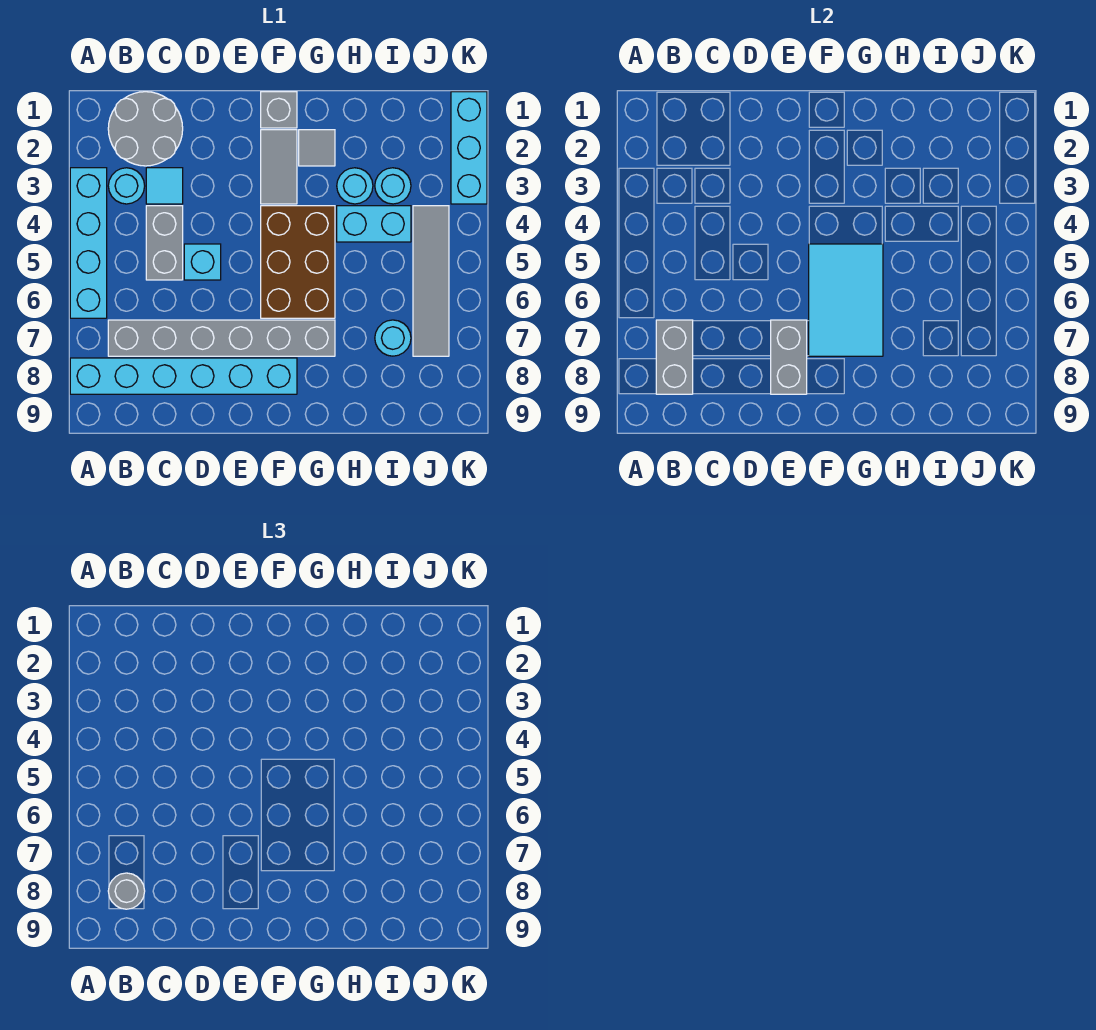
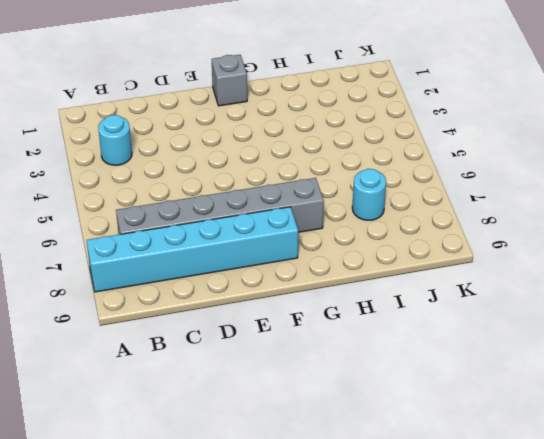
none -> cyan 1x4 brick [70,168,107,318]
none -> grey 2x2 round brick [108,92,183,166]
none -> cyan 1x1 tile [146,168,183,204]

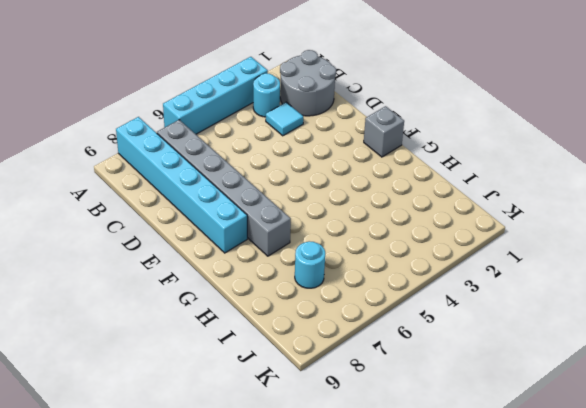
none -> grey 1x2 brick [146,206,183,280]
none -> cyan 1x1 brick [184,244,221,280]
none -> grey 1x2 tile [261,130,297,204]

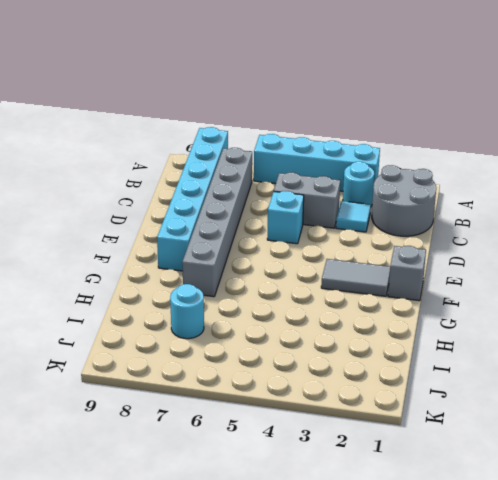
none -> brown 2x3 brick [261,206,335,318]
none -> grey 1x1 tile [299,130,335,166]
none -> cyan 1x1 round brick [337,168,373,204]

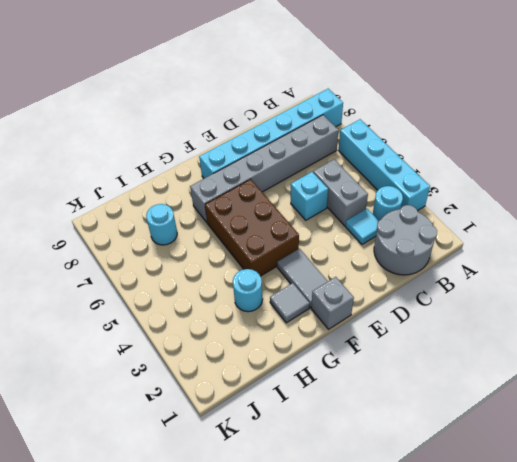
none -> cyan 1x2 brick [337,206,411,242]
none -> cyan 1x1 round brick [375,168,411,204]
none -> grey 1x4 tile [413,206,449,356]

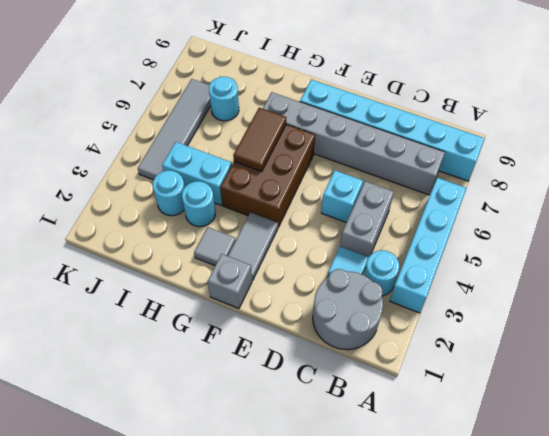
brown 1x2 tile [233,108,286,171] -> cyan 2x3 tile [809,244,883,356]
none -> cyan 1x3 brick [451,92,487,204]
none -> grey 1x2 brick [656,320,693,394]
none -> grey 1x2 brick [771,320,807,394]

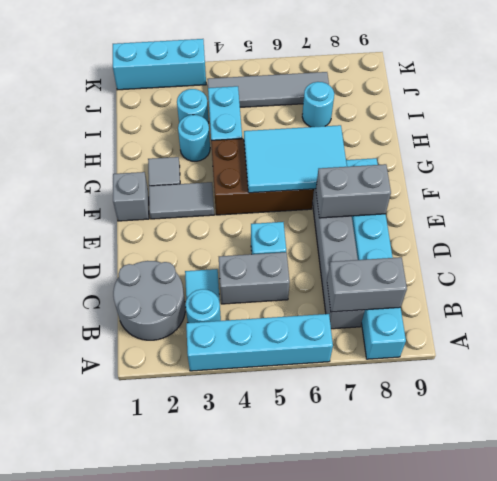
none -> grey 1x1 round brick [108,873,145,909]

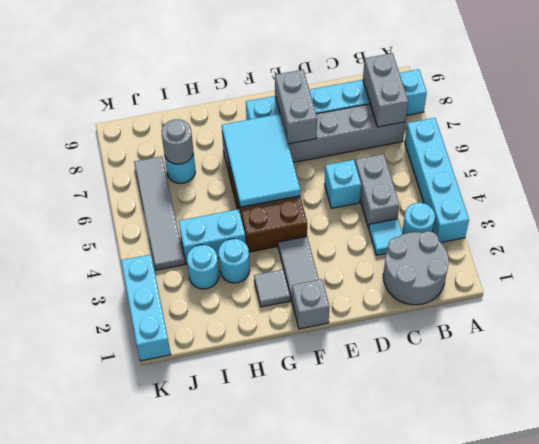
grey 1x1 round brick [161,119,193,164] -> grey 1x1 round brick moved to [108,873,145,909]

